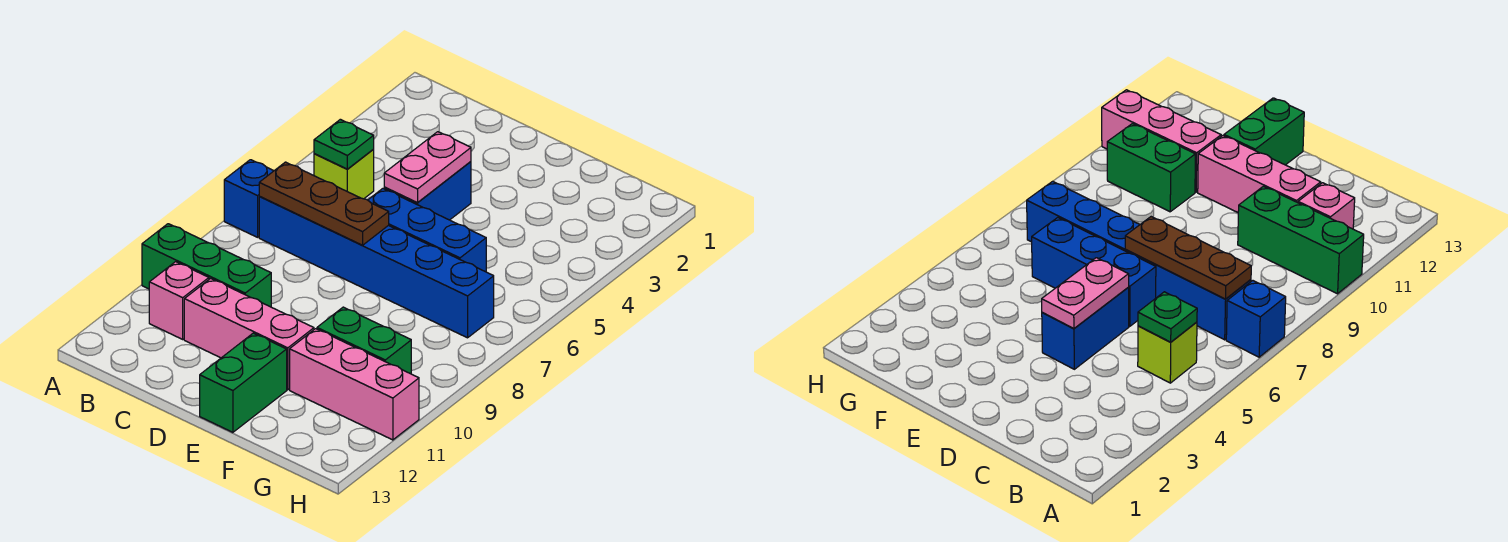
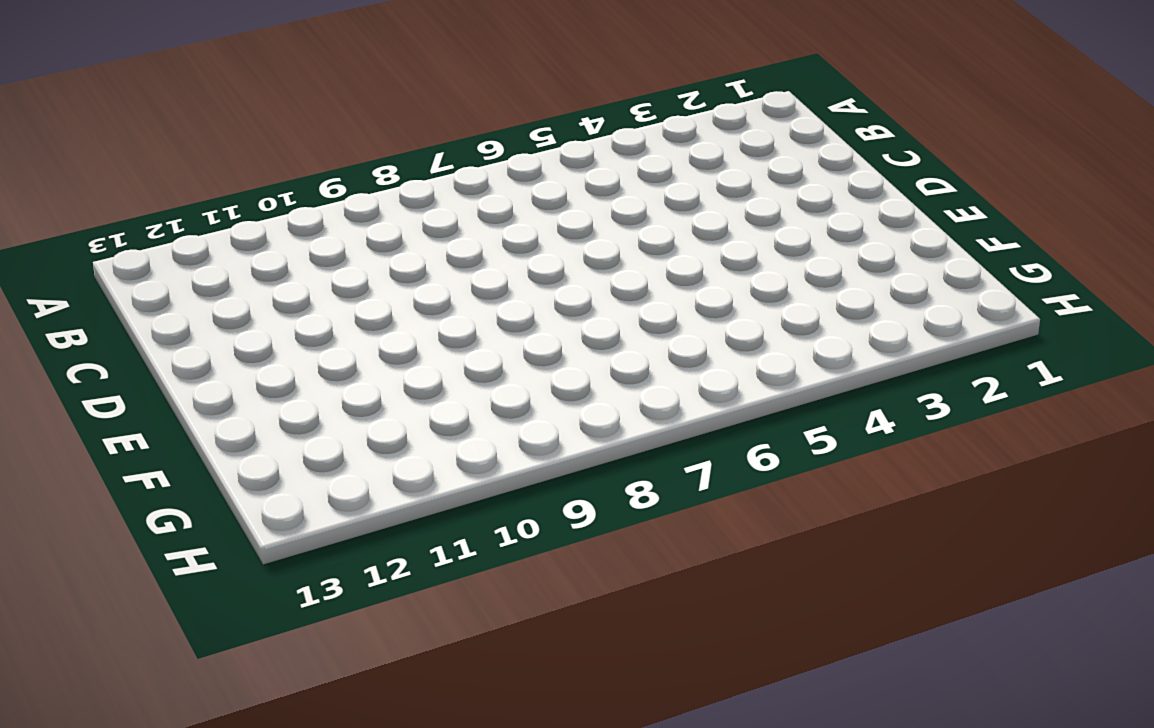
none -> blue 1x1 brick [224,160,274,237]
none -> green 1x3 brick [142,224,271,307]
none -> lime 1x1 brick [314,150,374,199]

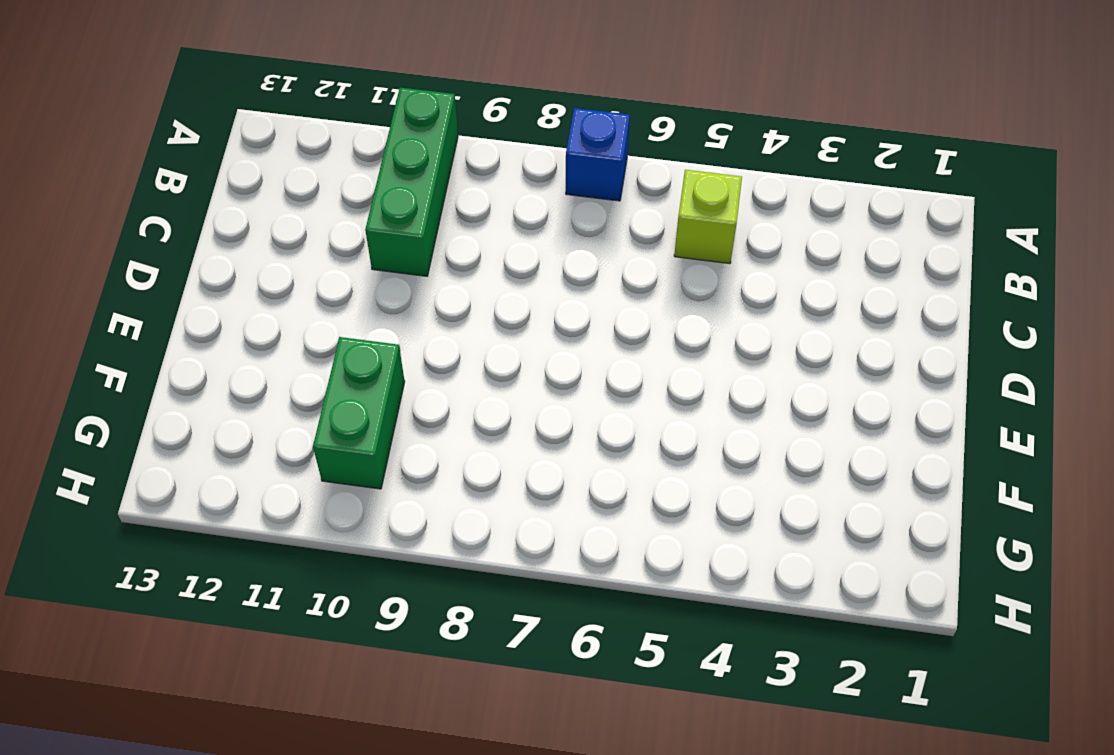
none -> blue 1x6 brick [259,197,494,338]
none -> pink 1x1 brick [149,262,209,339]
none -> pink 1x3 brick [184,278,314,390]

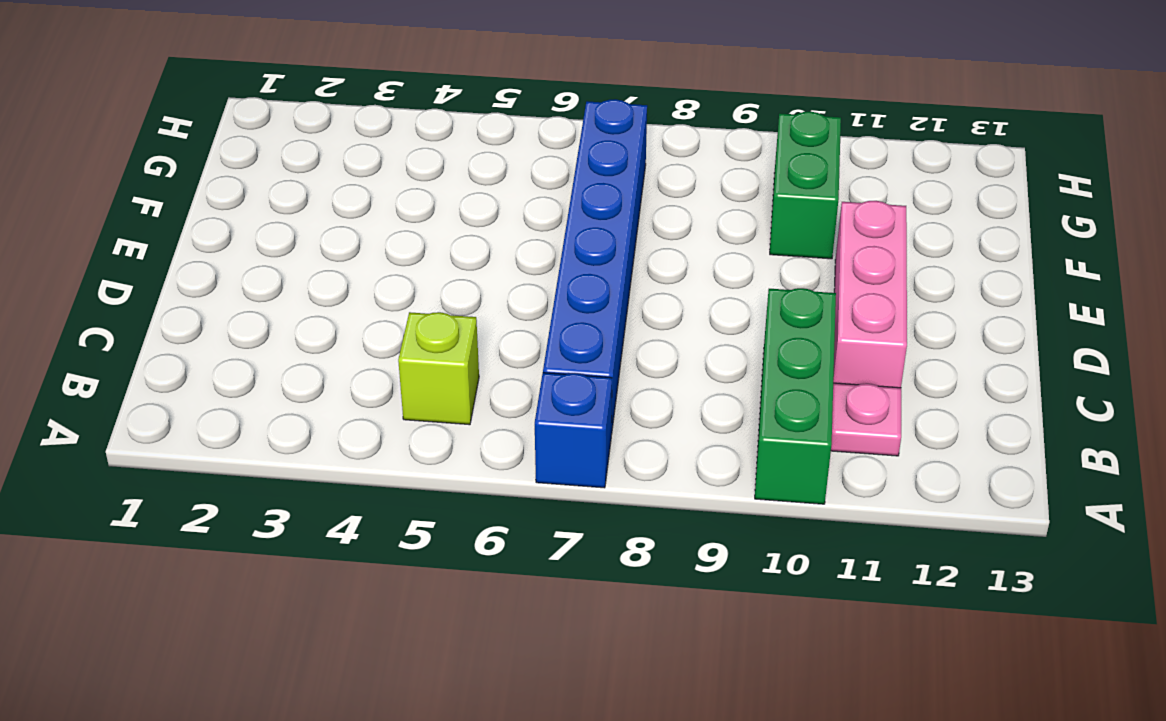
pink 1x1 plate [831,383,901,456] -> pink 1x1 brick [149,262,209,339]
none -> blue 1x2 brick [384,162,471,220]
none -> blue 1x3 brick [368,189,486,272]
none -> green 1x2 brick [200,333,287,432]

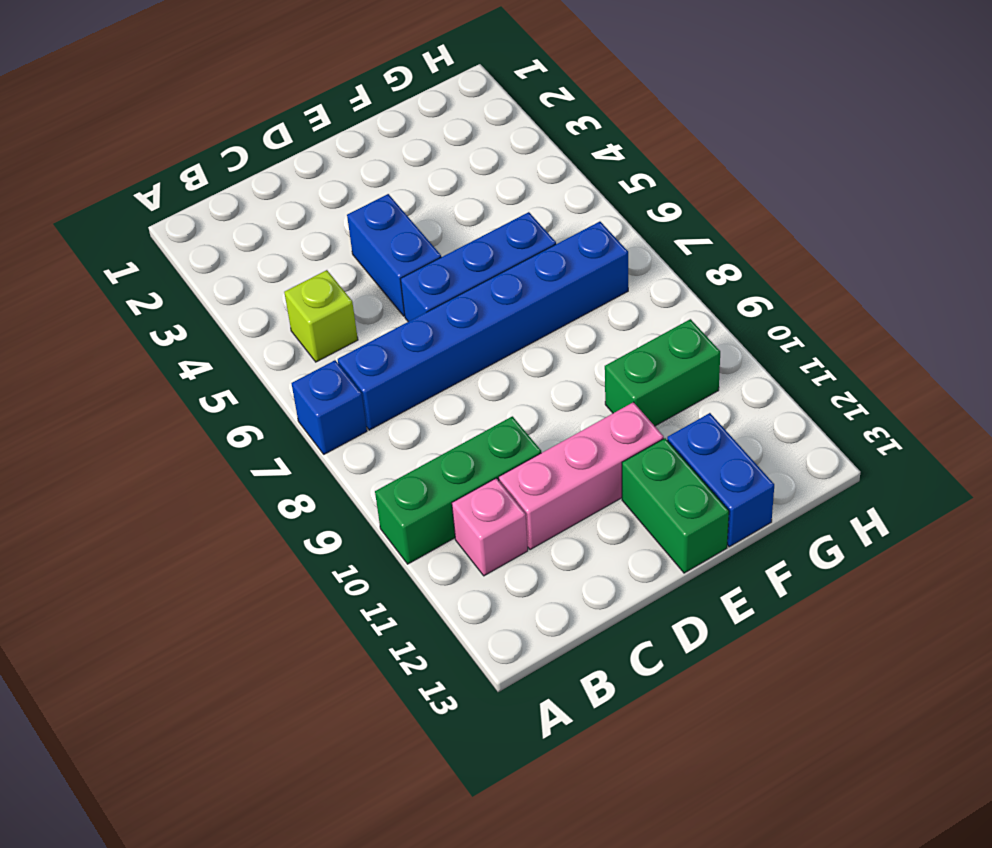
blue 1x2 brick [667,413,774,547] -> none
none -> pink 1x3 brick [290,329,419,440]
none -> green 1x1 plate [314,119,374,169]
none -> brown 1x3 plate [259,162,389,245]

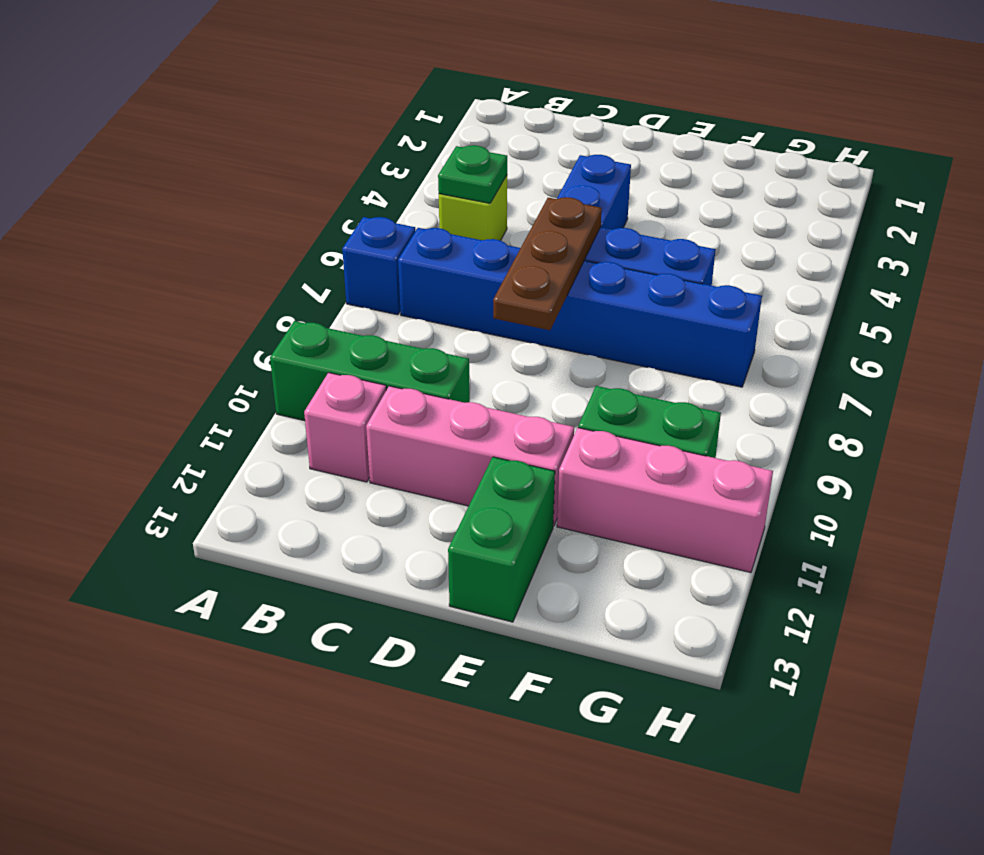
brown 1x3 plate [493,197,602,330] -> brown 1x3 plate turned to [259,162,389,245]
none -> pink 1x2 plate [384,132,471,203]

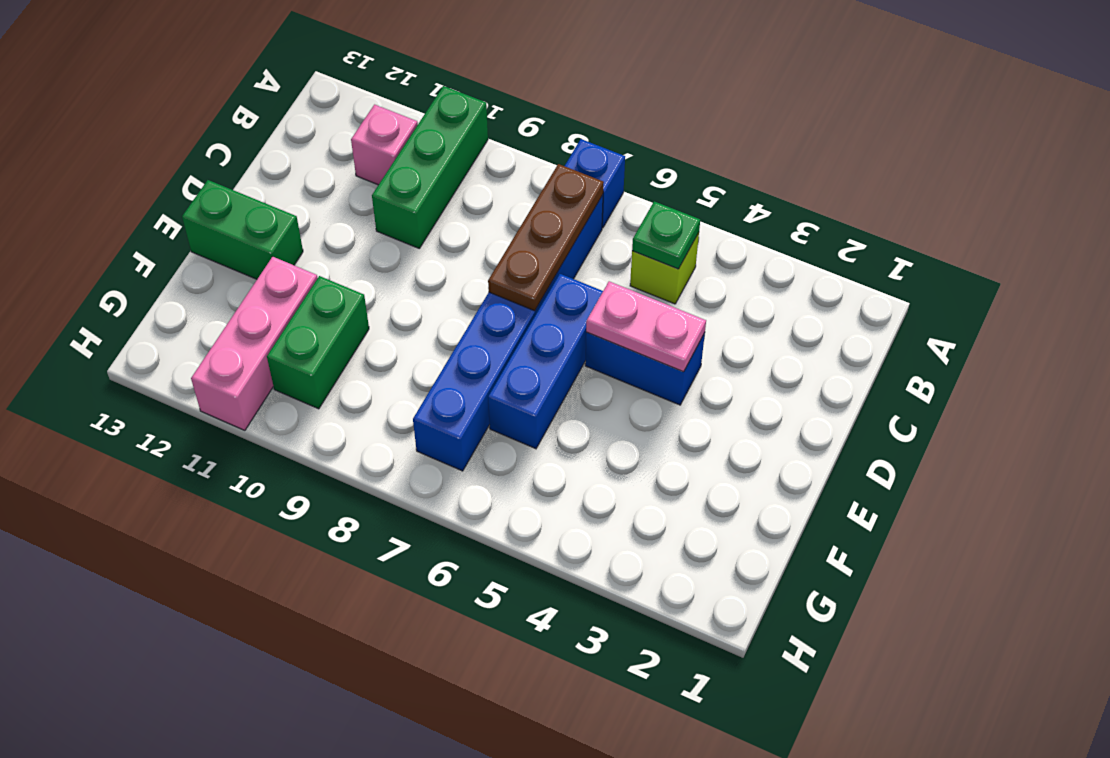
none -> pink 1x3 brick [184,278,314,390]

